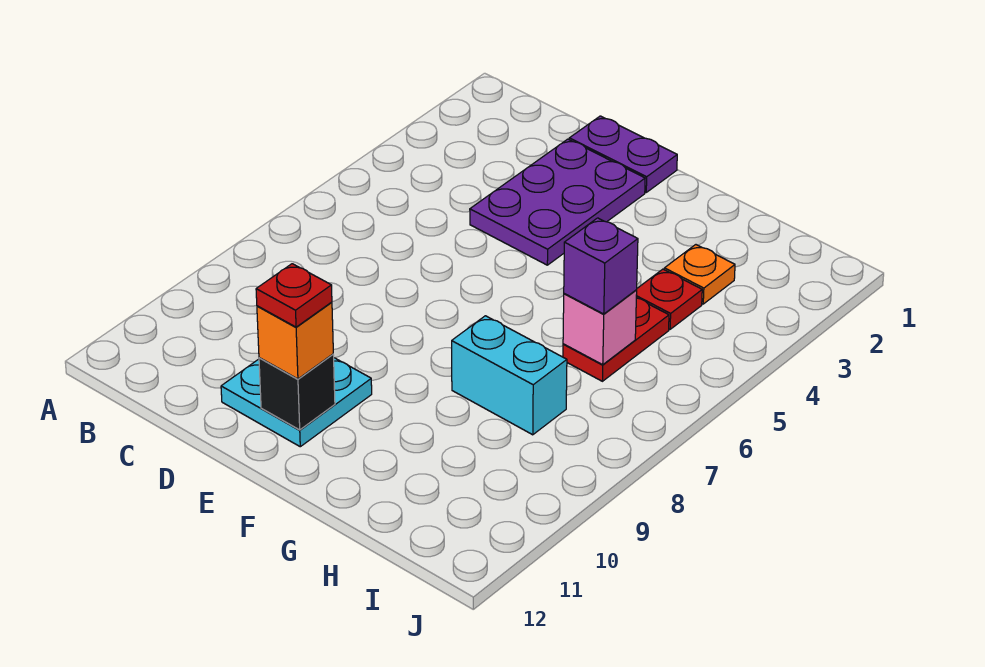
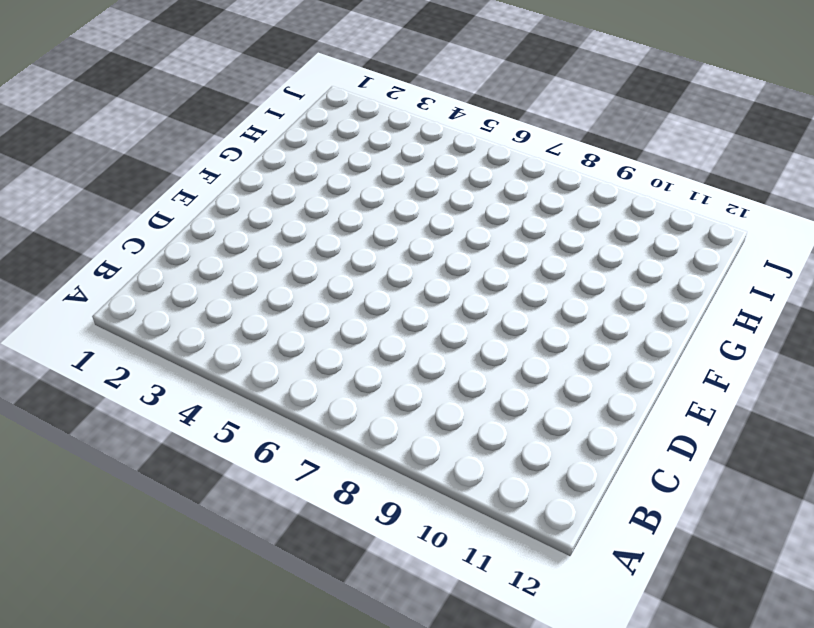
none -> purple 1x2 plate [569,116,677,192]
none -> purple 2x3 plate [470,139,645,265]
none -> cyan 2x2 plate [221,358,372,447]

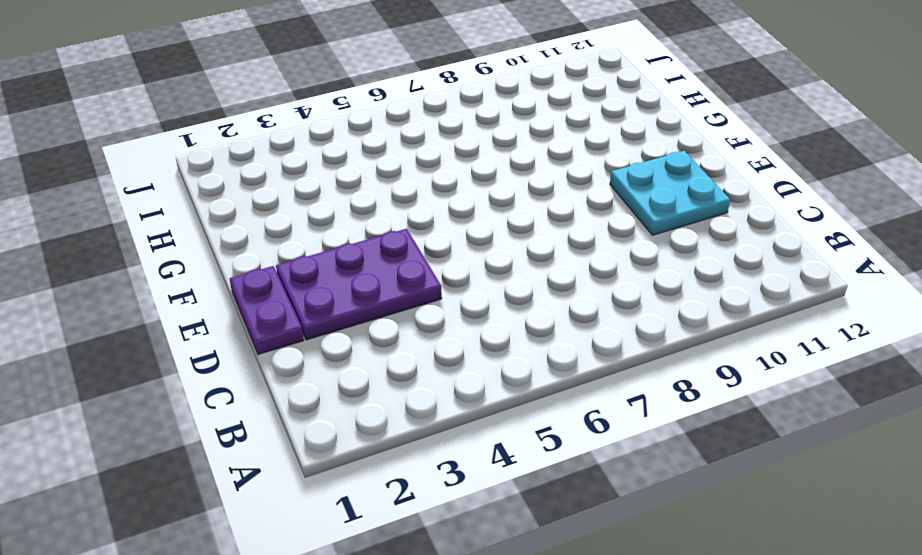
none -> cyan 1x2 brick [452,316,567,435]
none -> orange 1x1 plate [664,245,735,304]
none -> red 1x1 plate [636,269,702,329]

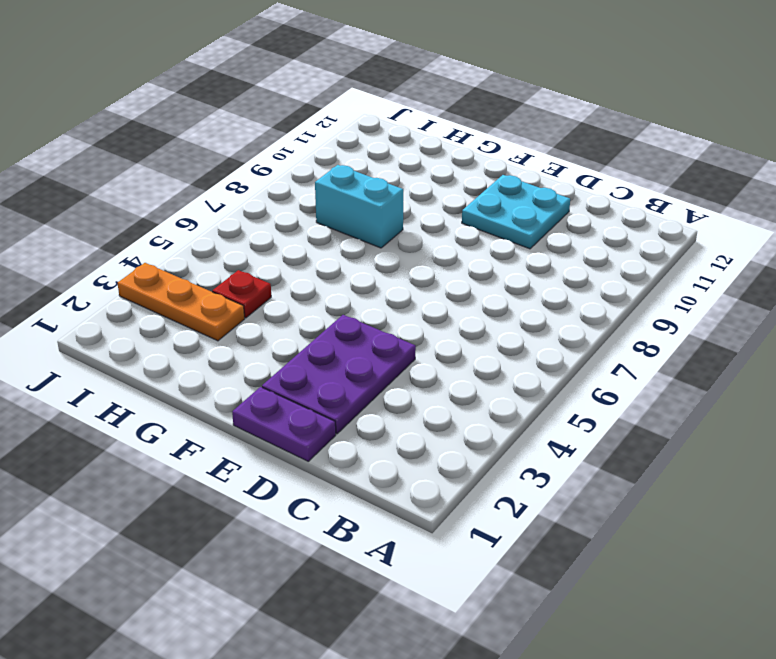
orange 1x3 plate [118,263,245,341] -> orange 1x1 plate [664,245,735,304]
none -> red 1x2 plate [563,298,669,381]
none -> black 1x1 brick [259,354,335,430]
none -> pink 1x1 brick [563,290,637,365]

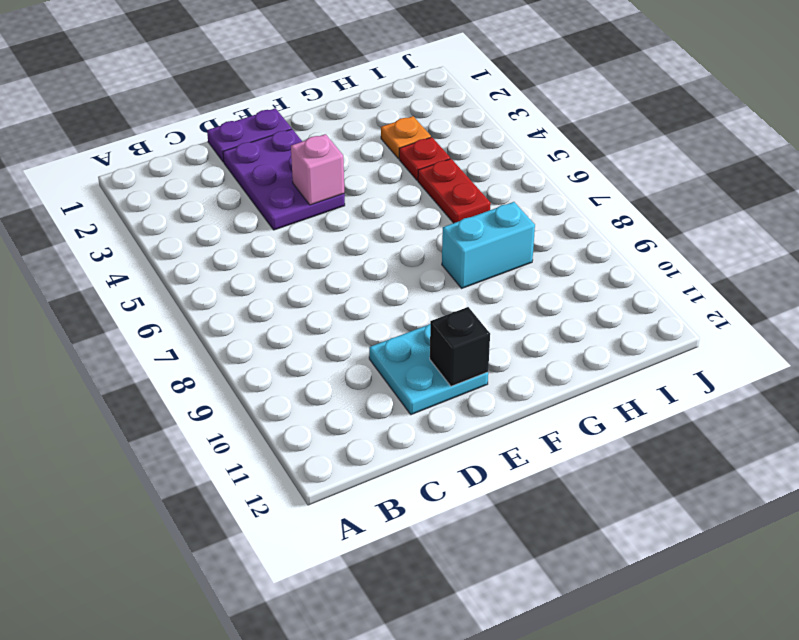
pink 1x1 brick [291,134,344,205] -> pink 1x1 brick moved to [563,290,637,365]
none -> orange 1x1 brick [257,302,333,379]
none -> purple 1x1 brick [564,218,638,314]
none -> red 1x1 plate [256,264,332,327]

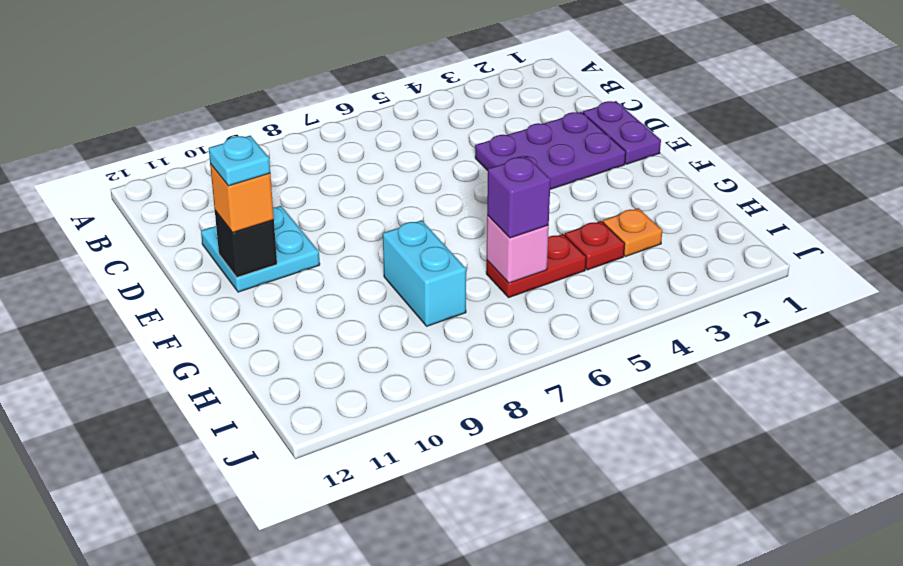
cyan 1x1 plate [209,136,270,186] -> red 1x1 plate [256,264,332,327]

